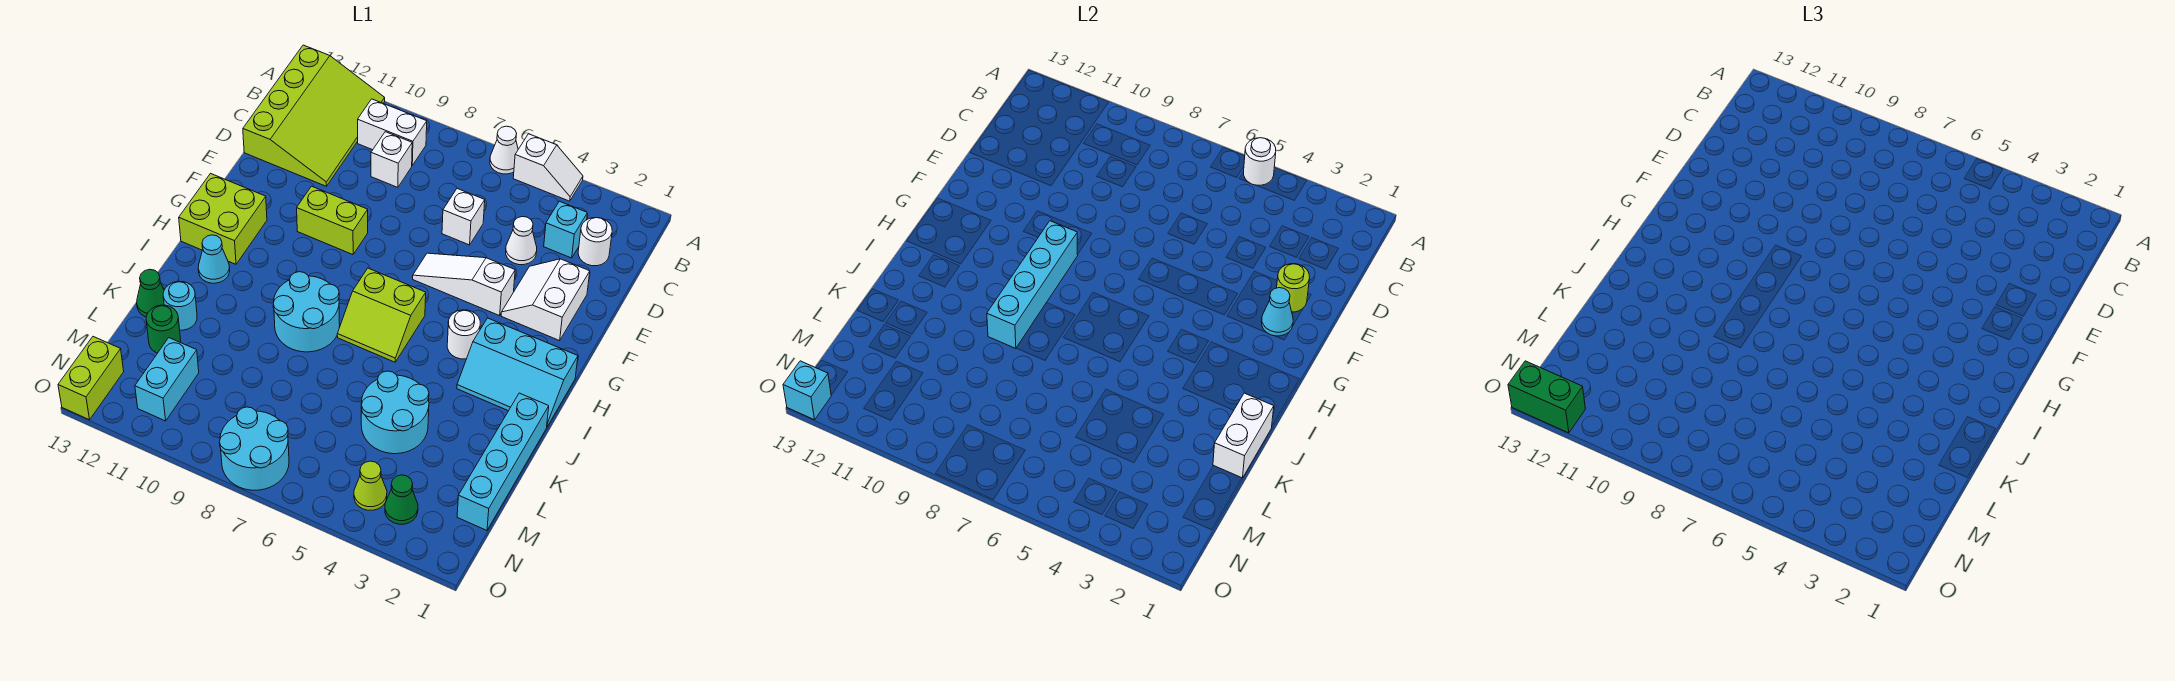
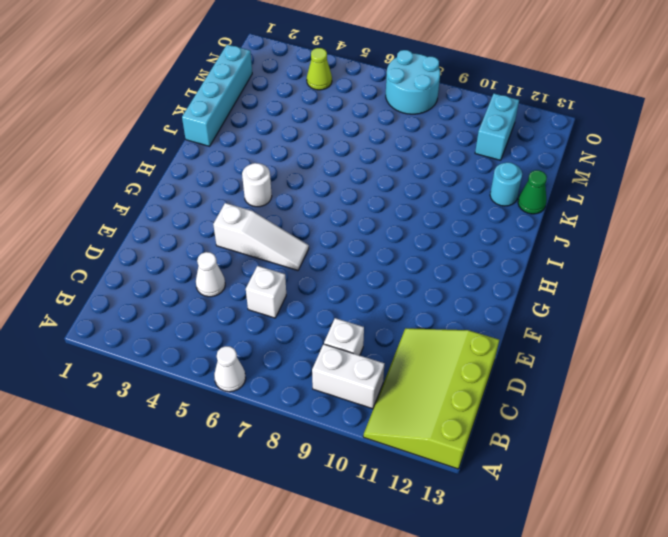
none -> white 1x2 slope [513,134,583,201]
none -> white 1x1 round brick [578,218,612,266]
none -> cyan 1x1 brick [544,201,587,258]
none -> white 2x2 slope [501,259,590,341]

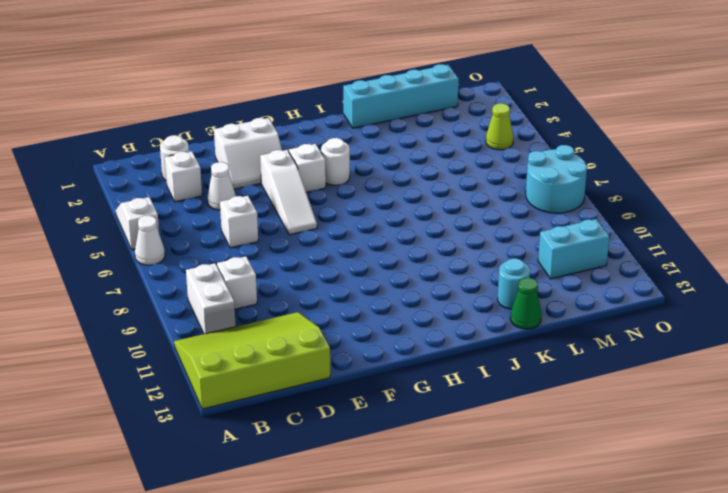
white 1x1 brick [165,151,202,202] -> cyan 1x1 brick [544,201,587,258]
white 1x1 brick [289,144,326,192] -> none
none -> lime 1x2 brick [297,186,368,255]
none -> lime 2x2 brick [179,174,267,264]
none -> cyan 2x3 slope [457,318,578,426]
none -> lime 2x2 slope [337,268,426,362]

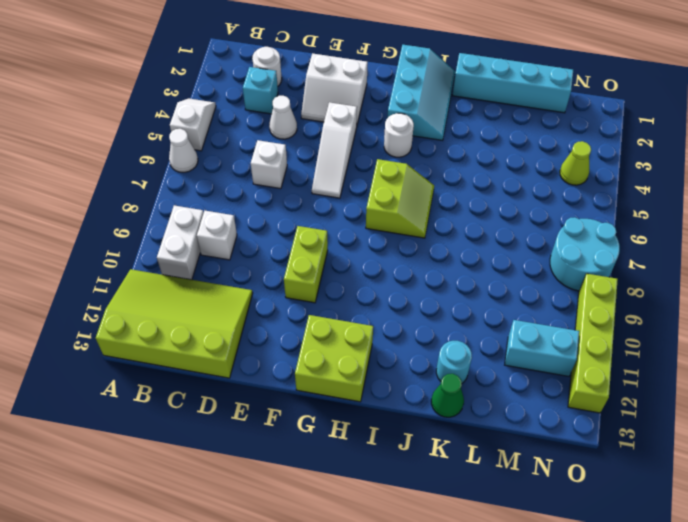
lime 1x4 brick [568,274,618,413] -> none
none -> cyan 2x2 round brick [273,272,340,352]
none -> cyan 1x1 cone [198,235,230,283]
none -> cyan 2x2 round brick [361,371,429,454]
none -> green 1x1 round brick [146,305,181,353]

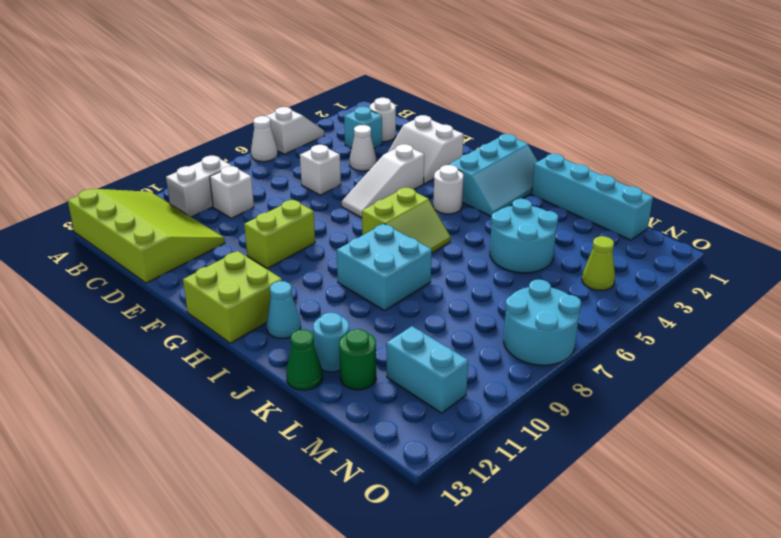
cyan 2x2 brick [337,224,432,311] -> cyan 2x2 round brick [273,272,340,352]
none -> green 1x1 cone [385,475,418,524]
none -> lime 1x2 brick [58,337,124,420]
none -> white 1x1 round brick [1244,138,1276,185]
none -> lime 1x1 round brick [1277,264,1310,312]

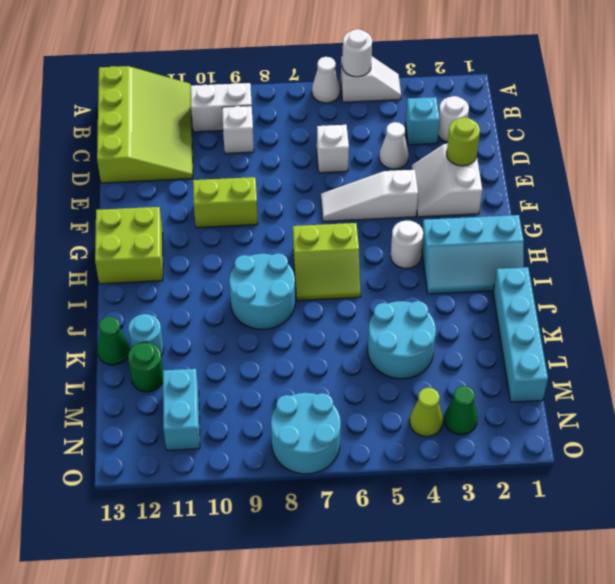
none -> cyan 1x1 cone [198,235,230,283]
none -> lime 1x2 brick [58,337,124,420]
none -> cyan 1x1 cone [1261,288,1293,336]
none -> cyan 1x4 brick [987,221,1078,349]

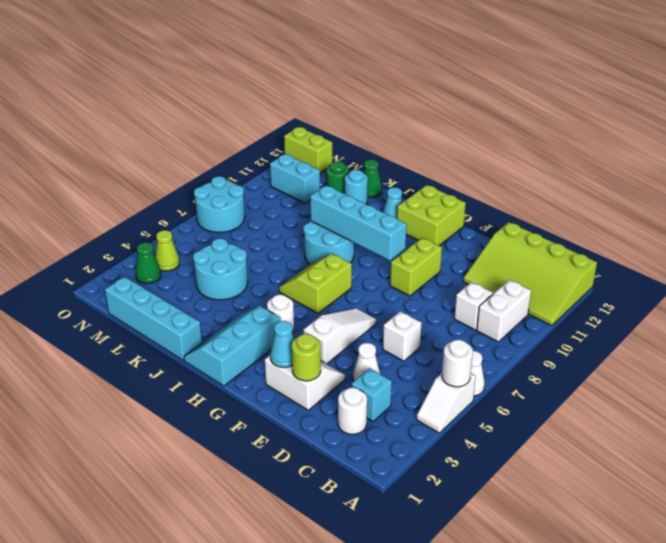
none -> white 1x2 brick [1213,393,1274,478]
none -> cyan 1x1 brick [783,361,831,420]
none -> green 1x2 brick [1508,361,1585,433]

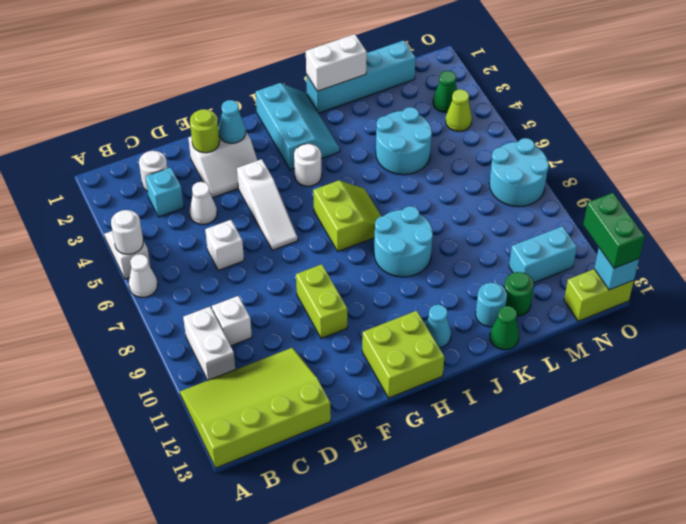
none -> cyan 1x4 brick [987,221,1078,349]

